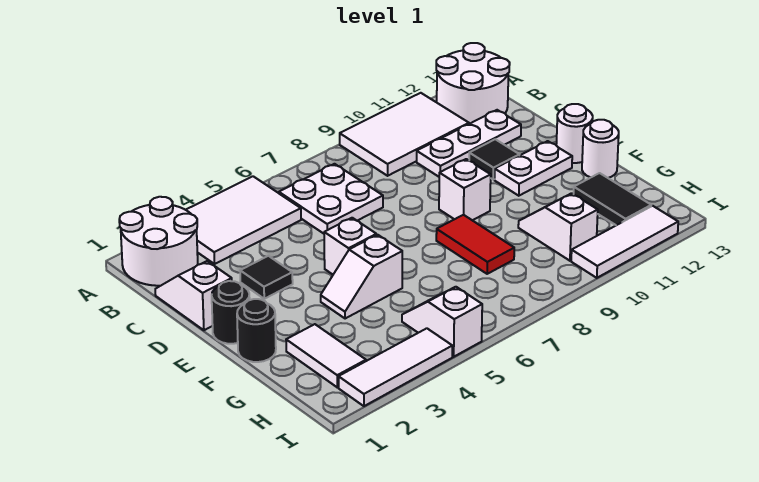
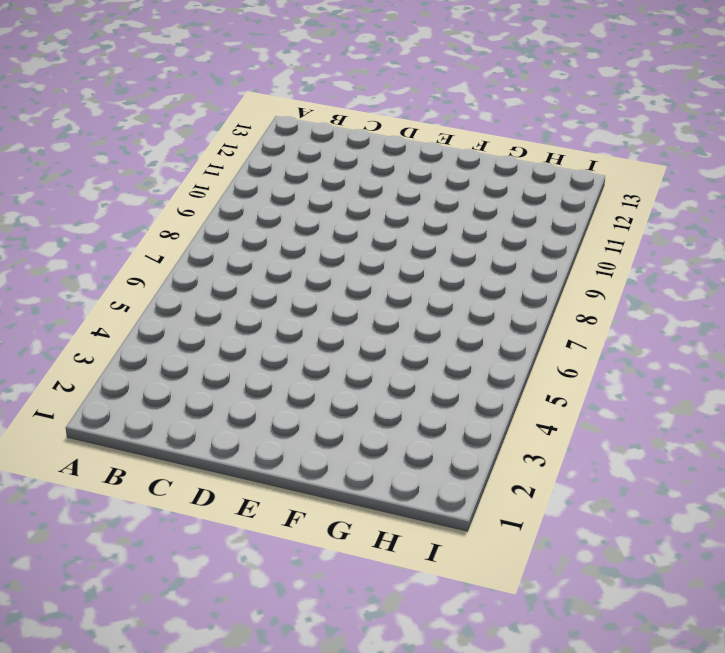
none -> white 2x2 round brick [119,197,198,286]
none -> white 2x3 tile [186,176,301,264]
none -> white 2x3 tile [340,93,469,176]

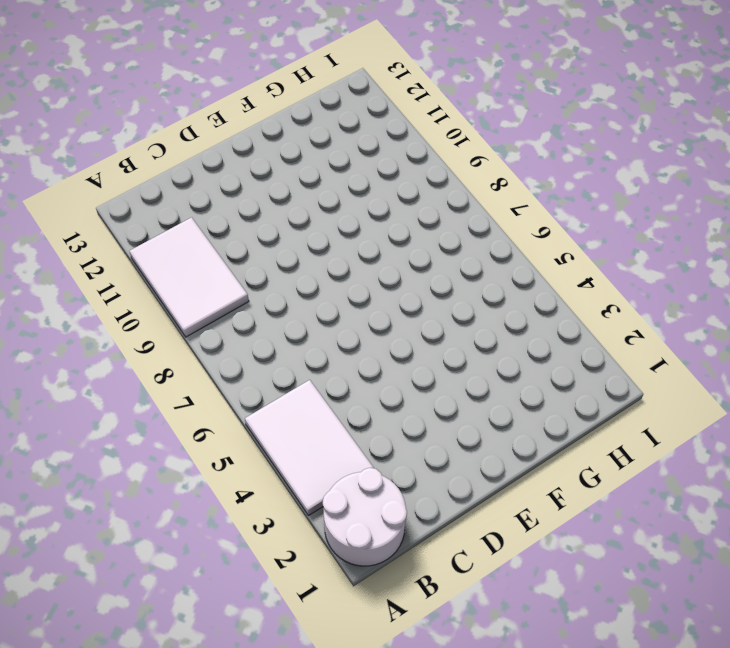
none -> white 2x2 round brick [436,43,510,124]
none -> white 2x2 plate [279,164,383,234]
none -> white 1x2 slope [155,261,232,330]

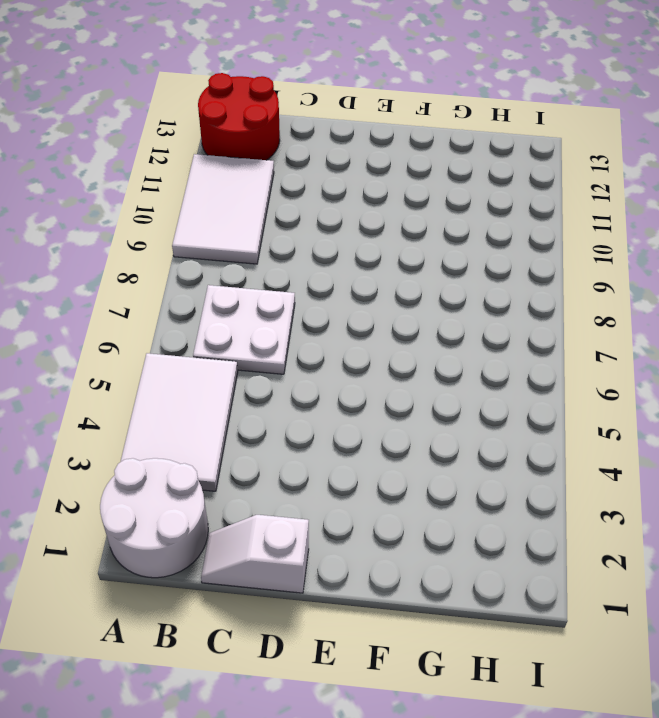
red 2x2 round brick [198,73,280,160] -> white 2x2 round brick [436,43,510,124]
none -> white 1x3 plate [417,110,521,177]
none -> black 1x1 tile [240,256,293,299]
none -> black 1x1 tile [469,139,519,179]

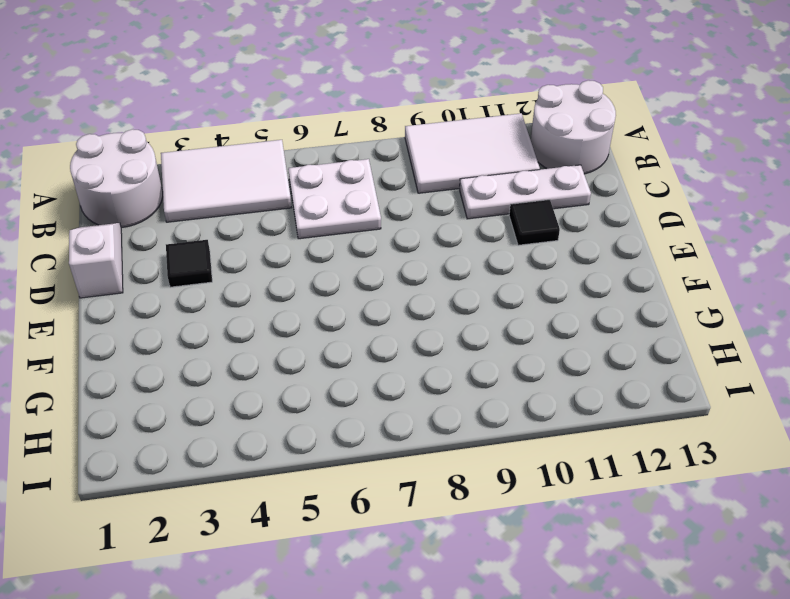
none -> black 1x1 round brick [212,281,250,344]
none -> white 1x1 brick [324,218,376,274]
none -> white 1x1 brick [439,159,491,220]

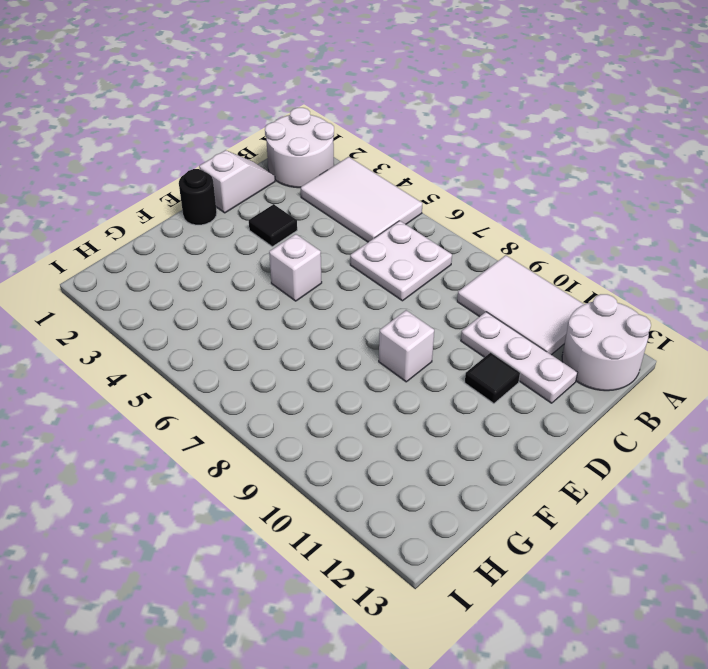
none -> white 1x2 plate [494,141,572,196]
none -> white 1x1 round brick [556,104,593,163]
none -> black 1x1 round brick [237,299,276,362]

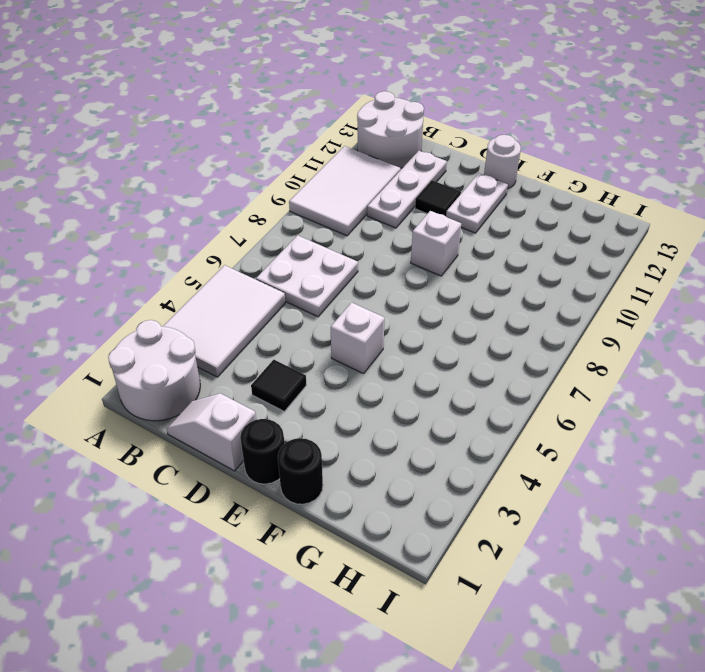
none -> white 1x2 slope [321,235,402,319]
none -> red 1x2 tile [436,215,514,274]
none -> white 1x1 round brick [582,120,619,178]

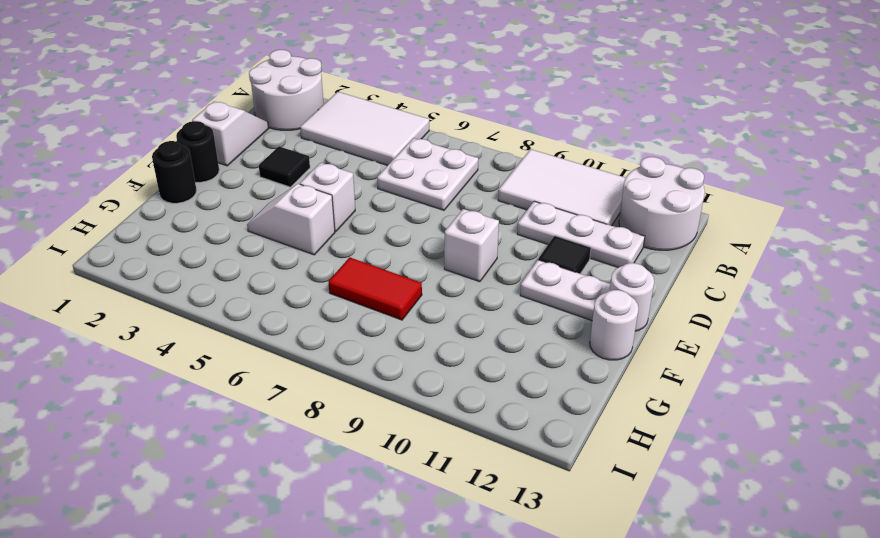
red 1x2 tile [328,257,422,320] -> red 1x2 tile turned to [436,215,514,274]
none -> white 1x2 tile [286,324,366,387]
none -> white 1x2 slope [518,193,598,261]
none -> black 1x2 tile [574,173,651,225]

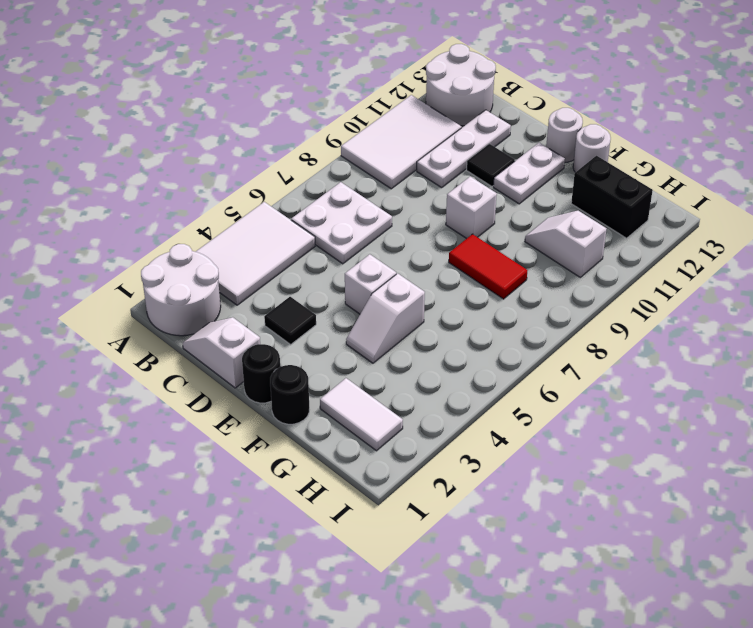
black 1x2 brick [571,156,653,238] -> black 1x2 tile [574,173,651,225]
none -> white 1x2 slope [402,287,482,357]
none -> white 1x3 tile [339,328,452,406]
none -> white 1x3 tile [571,206,678,278]

